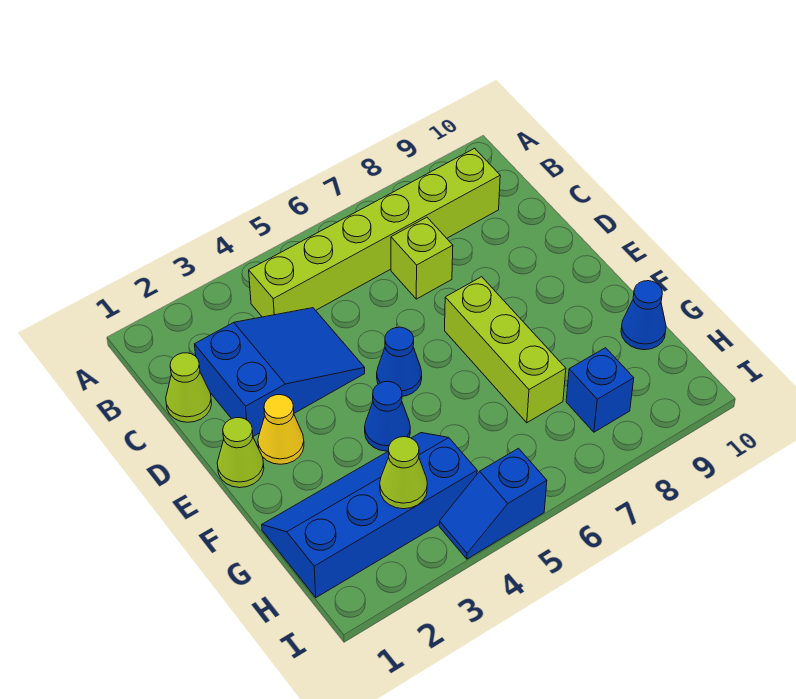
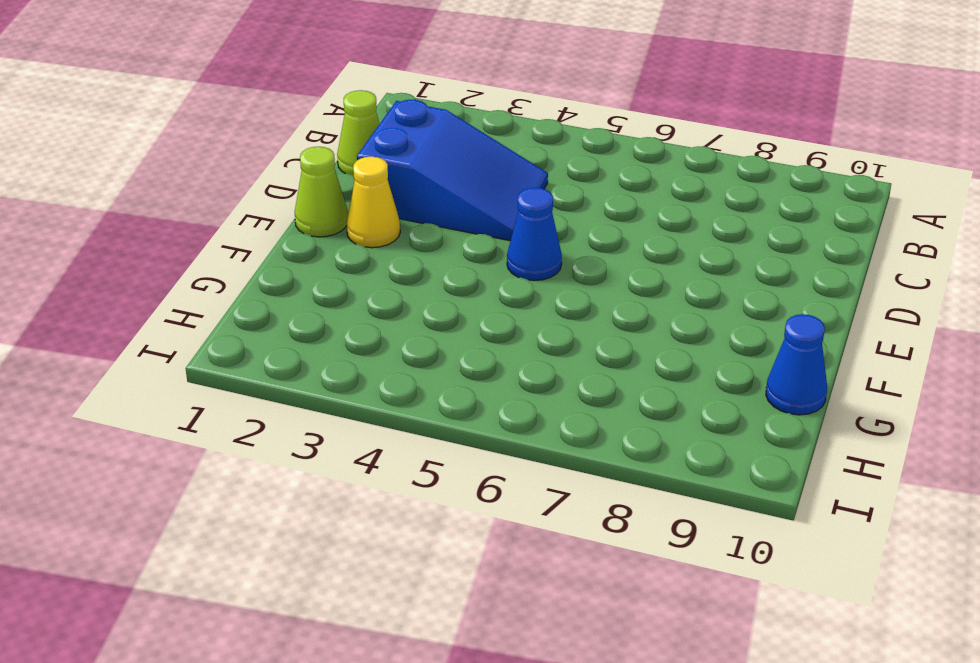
none -> lime 1x6 brick [249,148,500,317]
none -> lime 1x1 brick [391,217,453,299]
none -> lime 1x3 brick [445,277,566,423]

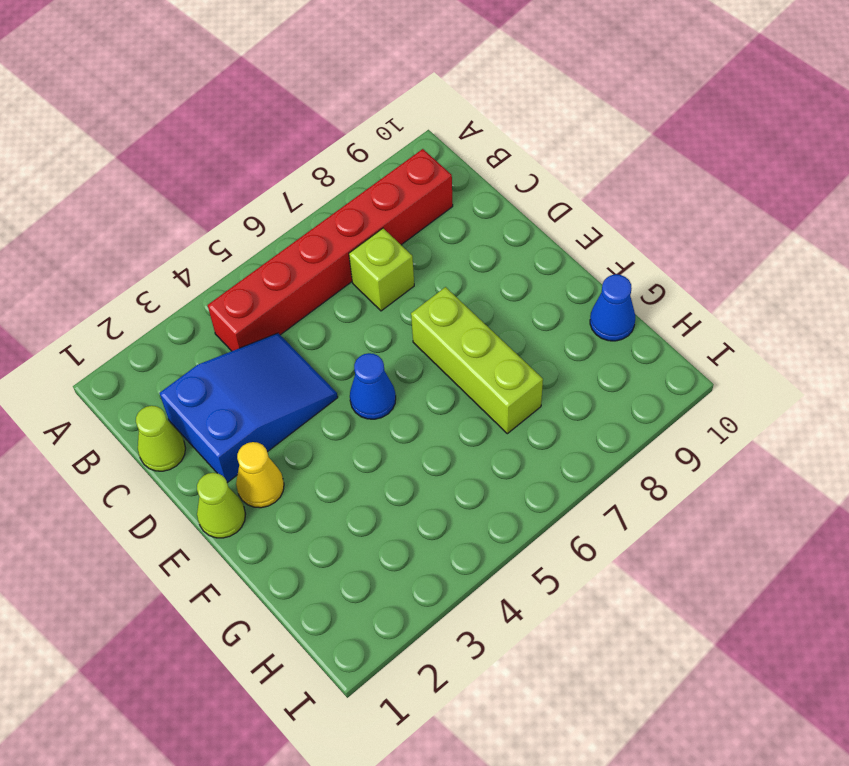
red 1x6 brick [208,149,453,351] -> lime 1x6 brick [249,148,500,317]
none -> blue 1x1 cone [365,381,410,451]
none -> blue 2x4 slope [262,433,477,597]
none -> blue 1x1 brick [566,348,634,432]

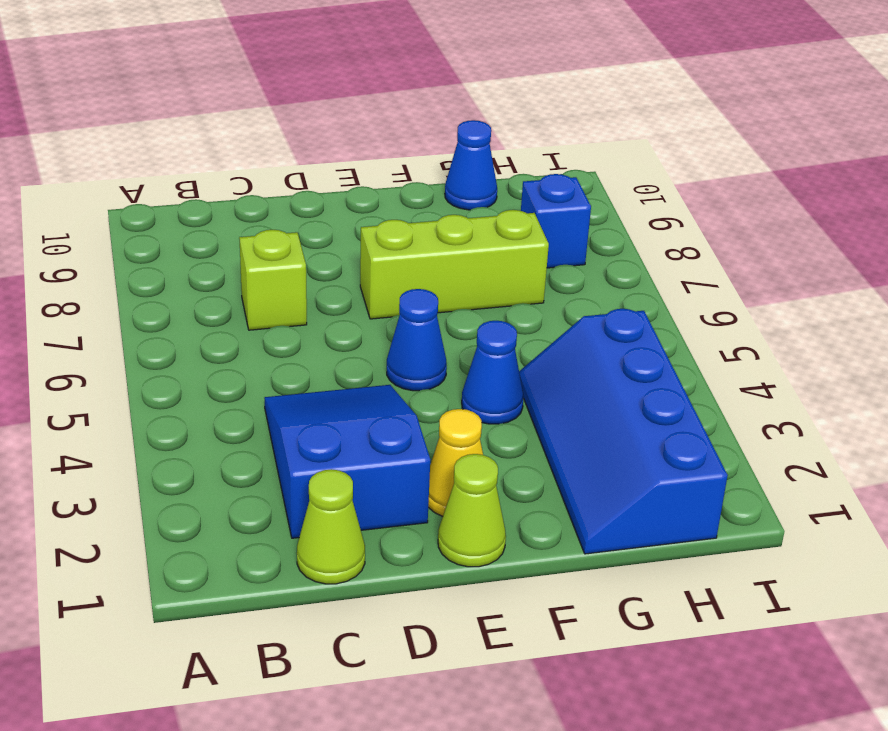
none -> lime 1x6 brick [249,148,500,317]
none -> blue 1x2 slope [439,448,547,559]
none -> lime 1x1 cone [380,437,427,509]

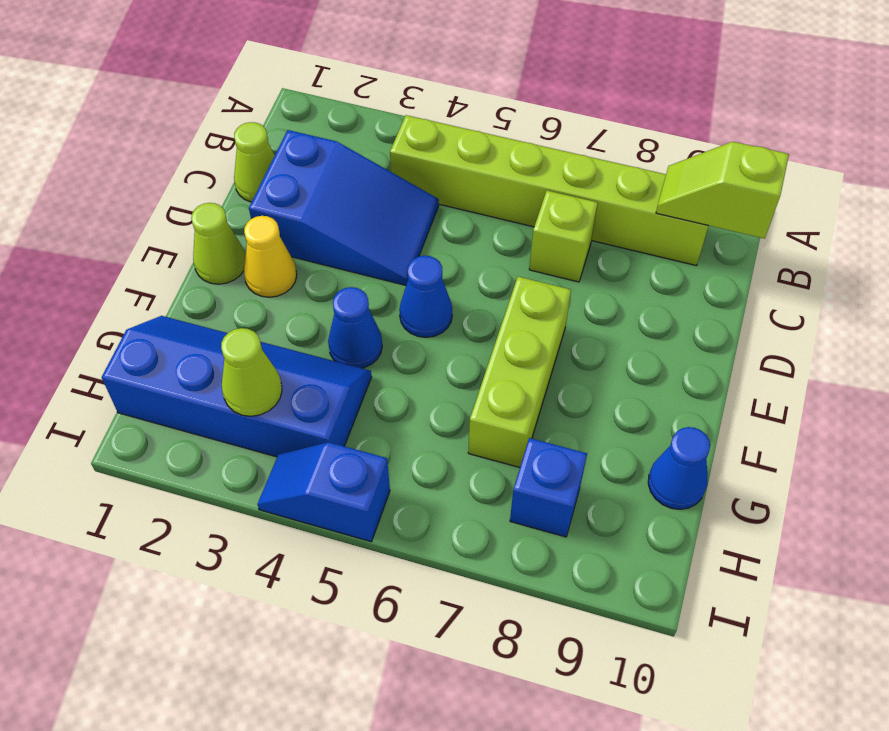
lime 1x2 slope [656,142,789,239] -> none

